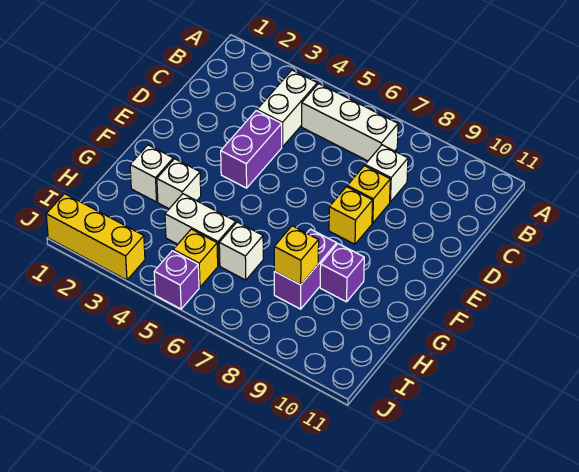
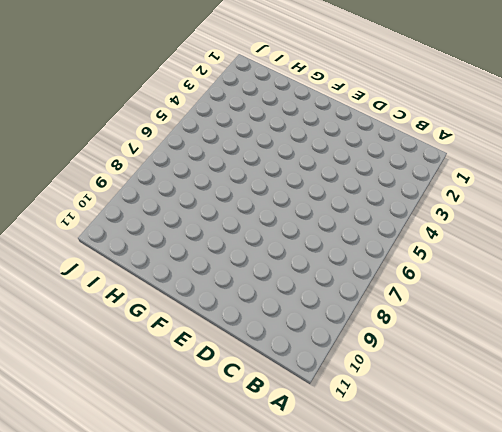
none -> white 1x2 brick [257,70,317,147]
none -> white 1x3 brick [302,84,398,161]
none -> white 1x1 brick [365,145,408,202]

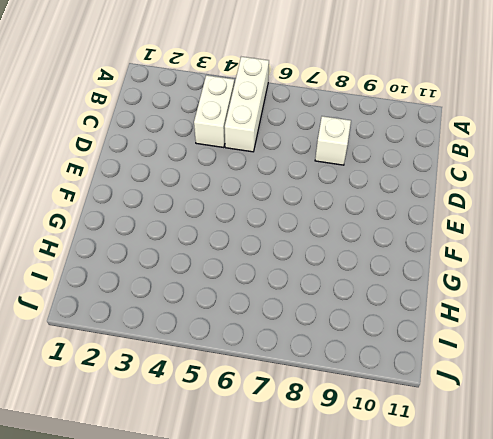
white 1x3 brick [225,57,269,152] -> white 1x3 brick turned to [302,84,398,161]
none -> purple 1x2 brick [221,111,282,188]
none -> yellow 1x1 brick [347,166,390,223]
none -> yellow 1x1 brick [329,187,373,244]

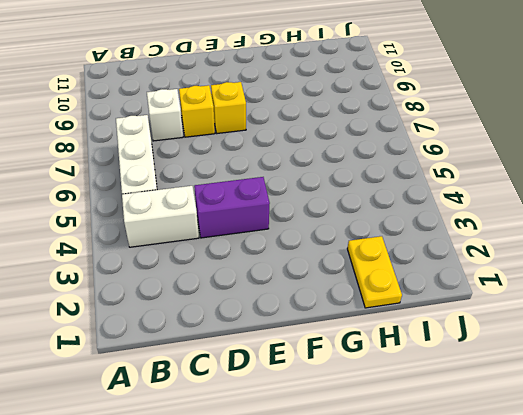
yellow 1x2 plate [347,236,402,308] -> none
none -> white 1x1 brick [130,145,173,202]
none -> white 1x1 brick [157,159,201,209]
none -> purple 1x2 brick [274,229,337,309]

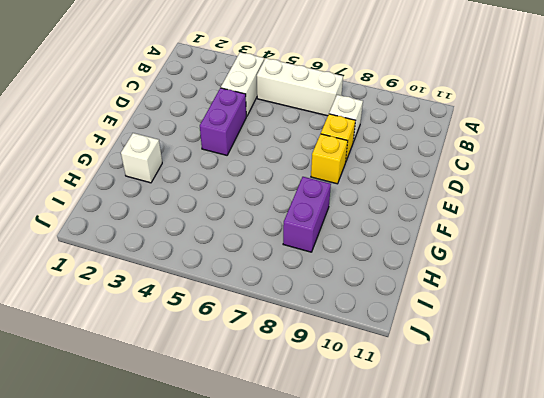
none -> white 1x1 brick [157,159,201,209]
none -> purple 1x1 brick [320,244,364,302]
none -> white 1x2 brick [165,194,236,266]

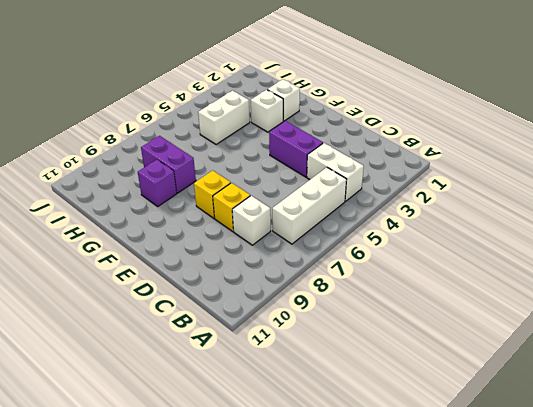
none -> white 1x1 brick [219,222,263,280]
none -> yellow 1x1 brick [173,229,218,287]
none -> yellow 1x3 brick [46,194,145,280]

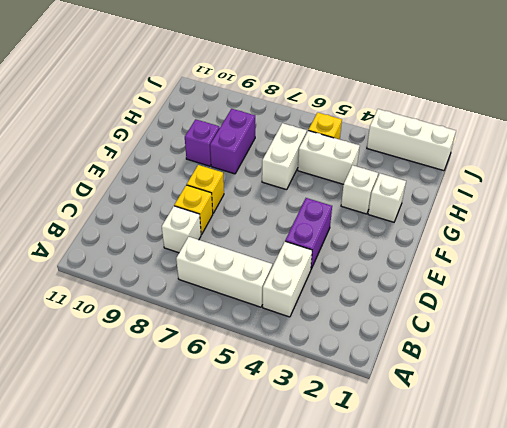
white 1x2 brick [262,123,307,190] -> white 1x1 brick [219,222,263,280]
white 1x3 brick [367,109,456,171] -> yellow 1x3 brick [46,194,145,280]
none -> purple 1x1 brick [154,251,199,309]
none -> yellow 1x1 brick [274,226,319,285]

